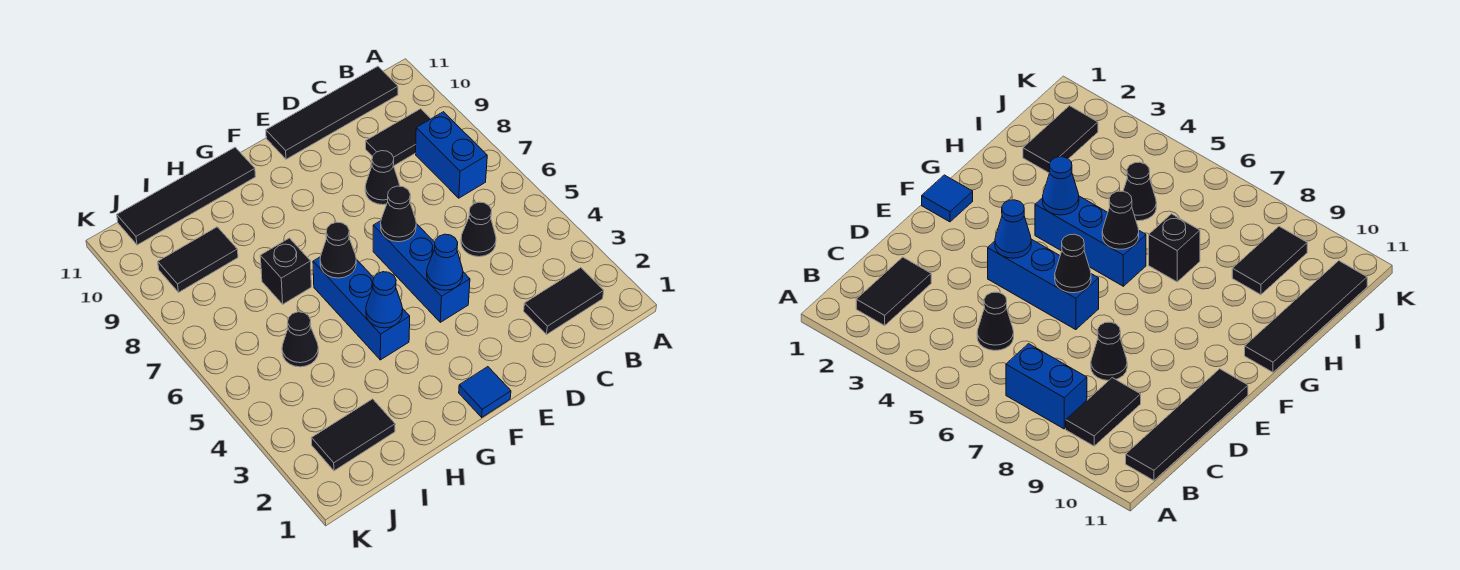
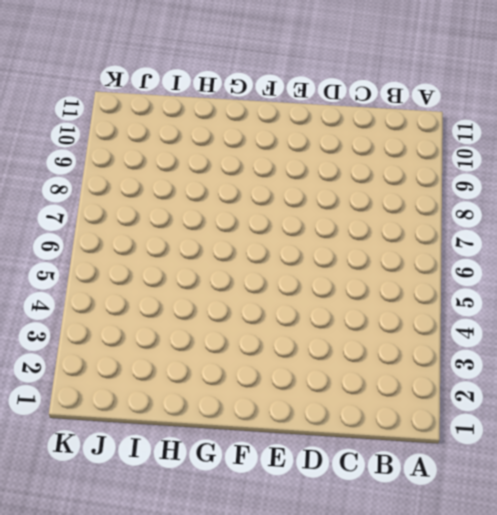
none -> black 1x2 tile [524,268,604,335]
none -> blue 1x2 brick [416,112,487,198]
none -> black 1x2 tile [366,109,431,166]

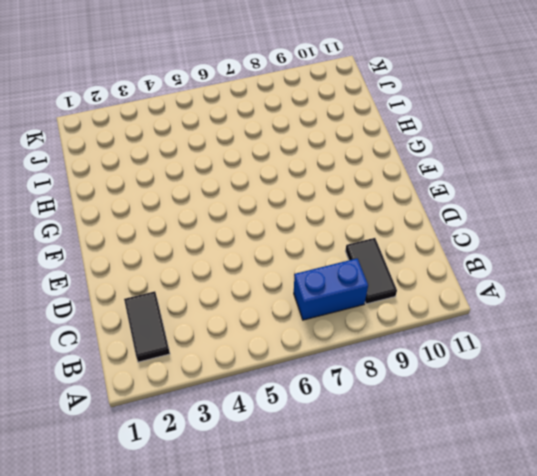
none -> black 1x4 tile [266,66,398,159]
none -> black 1x1 cone [461,202,496,257]
none -> black 1x1 cone [365,151,400,205]

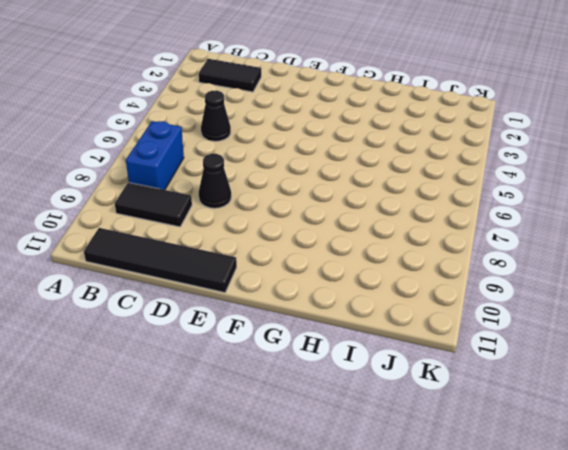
none -> blue 1x3 brick [373,221,470,322]
none -> blue 1x1 tile [459,367,511,417]
none -> blue 1x3 brick [313,257,410,360]

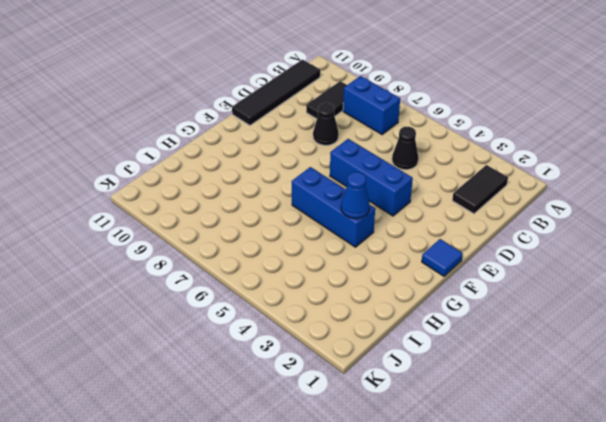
none -> black 1x4 tile [117,147,255,245]
none -> black 1x1 brick [260,238,311,304]
none -> black 1x2 tile [312,399,395,471]

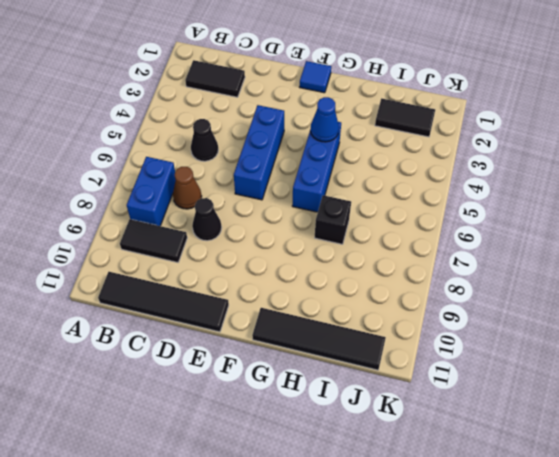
brown 1x1 cone [173,167,202,209] -> none
none -> black 1x1 cone [282,312,318,367]
none -> black 1x2 tile [158,227,238,292]
none -> blue 1x1 cone [427,234,463,290]

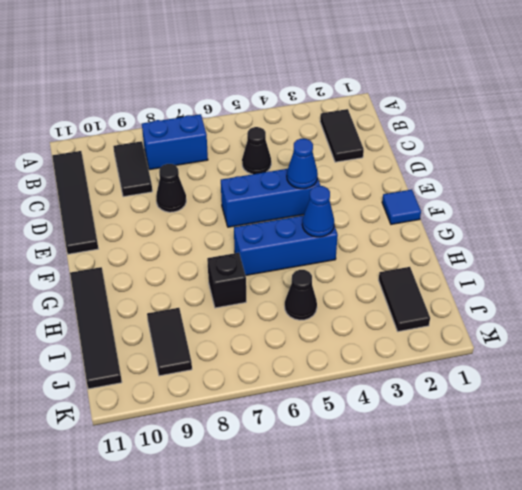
none -> black 1x1 cone [381,186,416,242]
none -> black 1x1 cone [320,222,356,278]

